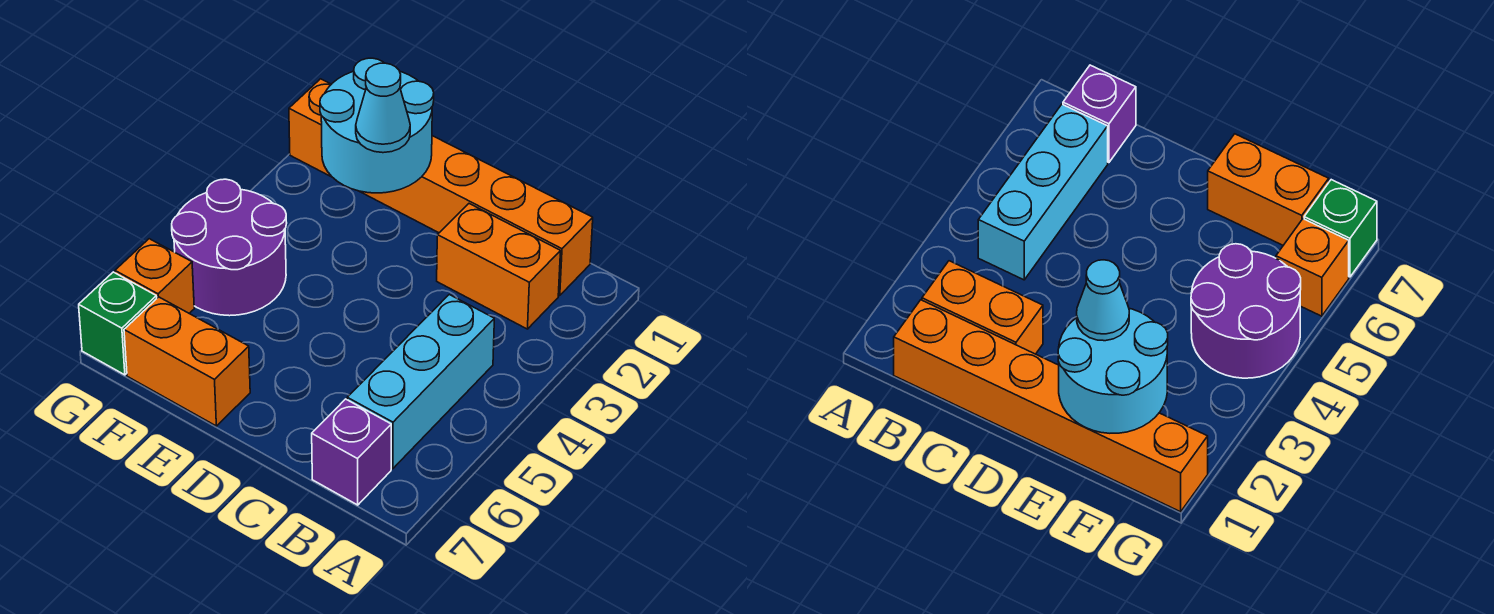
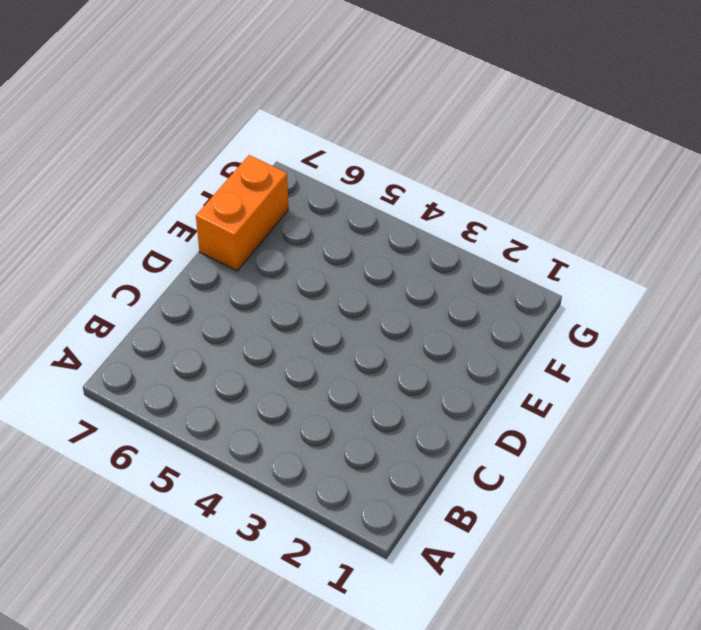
none -> orange 1x6 brick [289,79,593,296]
none -> orange 1x2 brick [437,204,561,329]

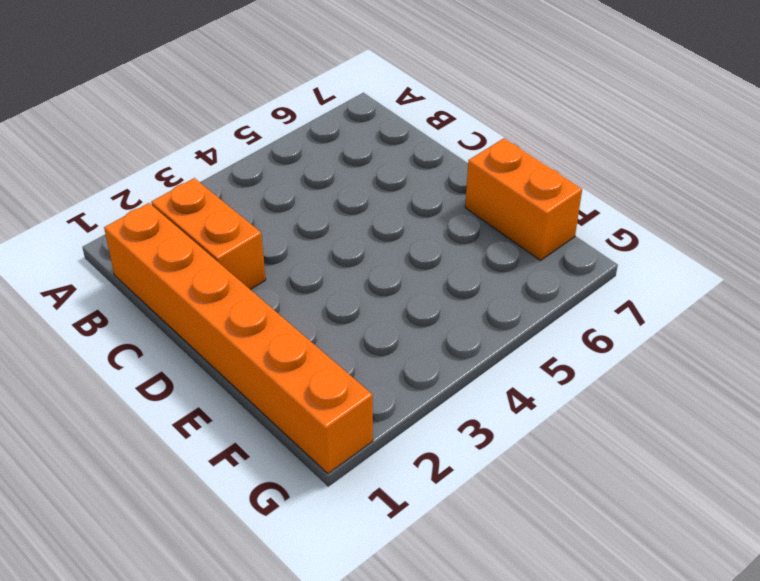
none -> cyan 1x3 brick [347,295,494,469]
none -> purple 1x1 brick [312,399,391,505]

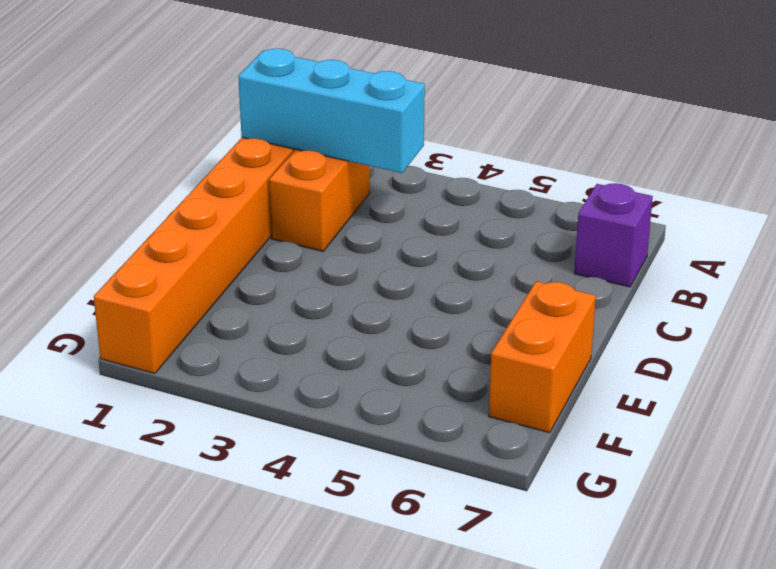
cyan 1x3 brick [238,49,425,173] -> cyan 1x3 brick moved to [347,295,494,469]
none -> purple 2x2 round brick [172,179,287,316]
none -> orange 1x1 brick [115,239,194,313]

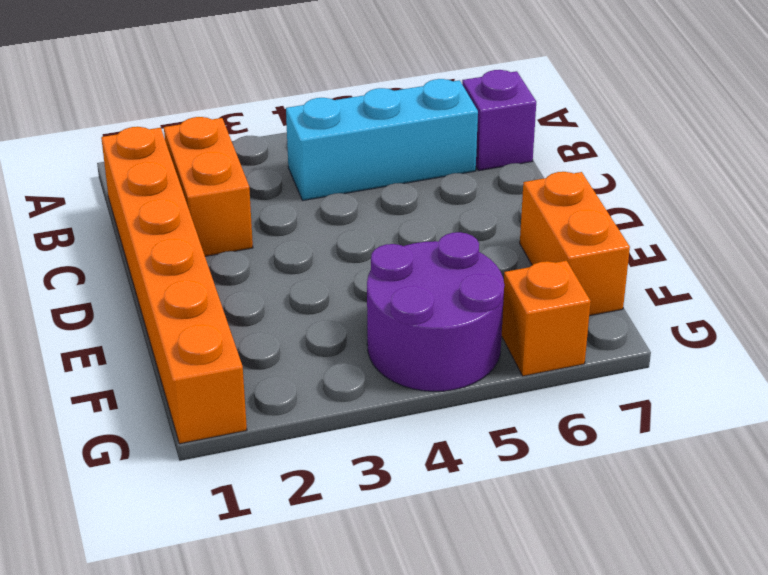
none -> green 1x1 brick [79,272,157,375]
none -> cyan 2x2 round brick [320,58,434,193]

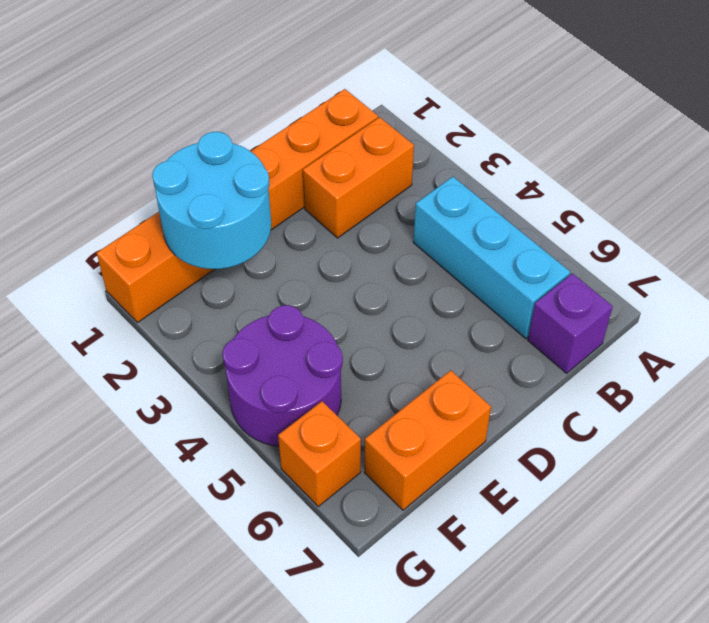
none -> green 1x1 brick [79,272,157,375]
none -> cyan 1x1 cone [356,63,410,153]

